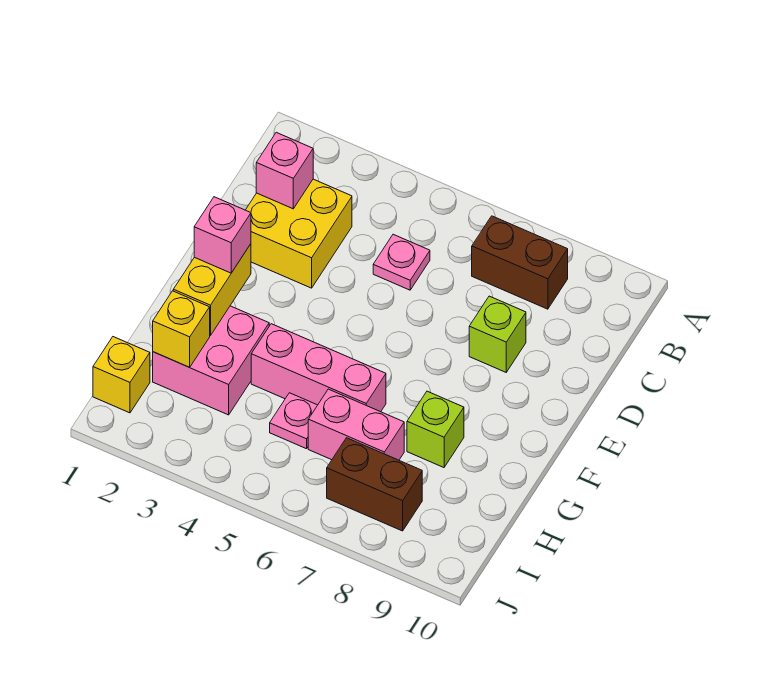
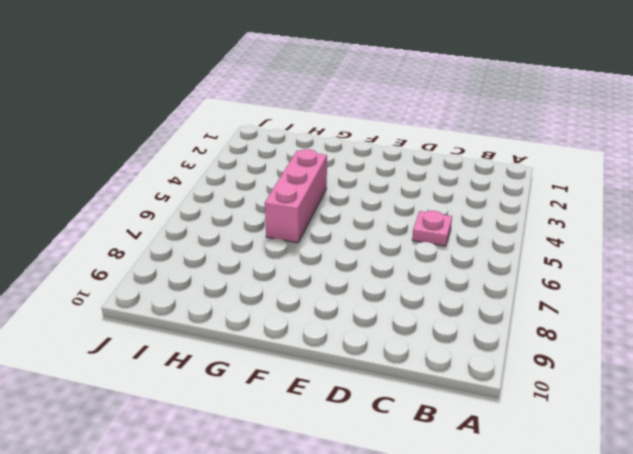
none -> brown 1x2 brick [472,216,568,309]
none -> yellow 2x2 brick [246,179,352,288]
none -> lime 1x1 brick [469,296,526,372]

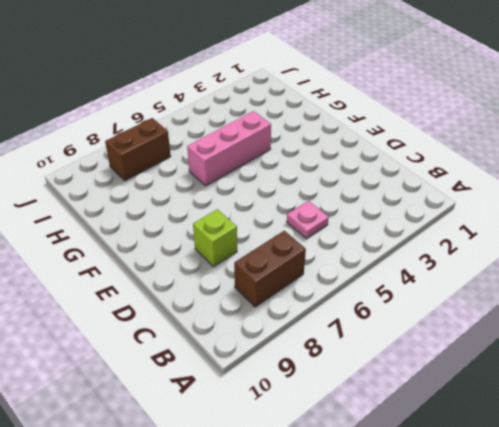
none -> yellow 2x2 brick [246,179,352,288]
none -> pink 2x2 brick [153,306,269,415]
none -> lime 1x1 brick [407,391,464,468]

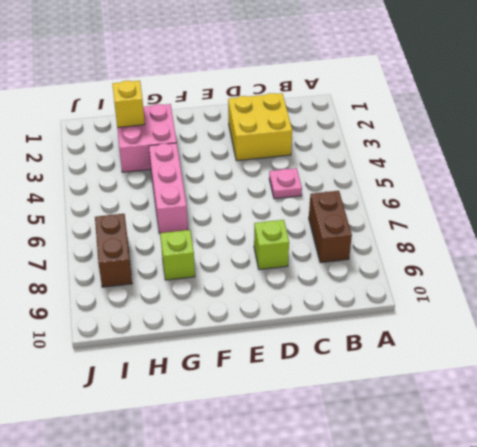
none -> pink 1x1 plate [270,393,317,449]
none -> pink 1x2 brick [308,389,404,460]
none -> yellow 1x1 brick [93,337,150,413]

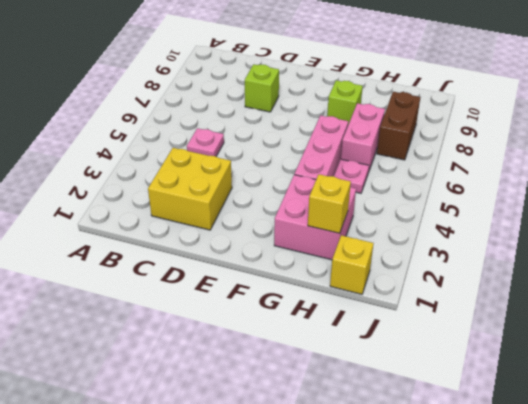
none -> brown 1x2 brick [472,216,568,309]
none -> pink 1x1 brick [256,132,313,209]
none -> yellow 1x2 brick [173,244,251,336]

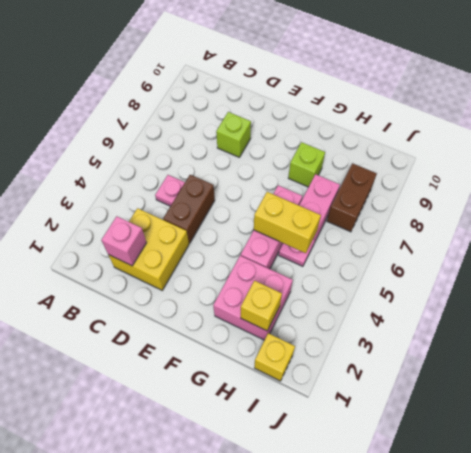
brown 1x2 brick [163,175,215,243] -> brown 1x2 brick moved to [472,216,568,309]
yellow 1x2 brick [254,192,321,253] -> yellow 1x2 brick moved to [173,244,251,336]
none -> pink 1x1 brick [194,197,251,273]

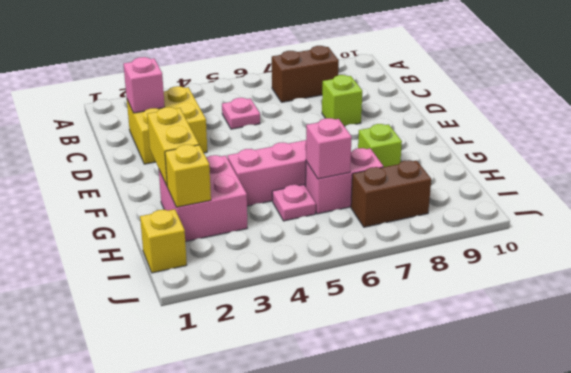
pink 1x1 brick [306,118,352,179] -> pink 1x1 brick moved to [194,197,251,273]

